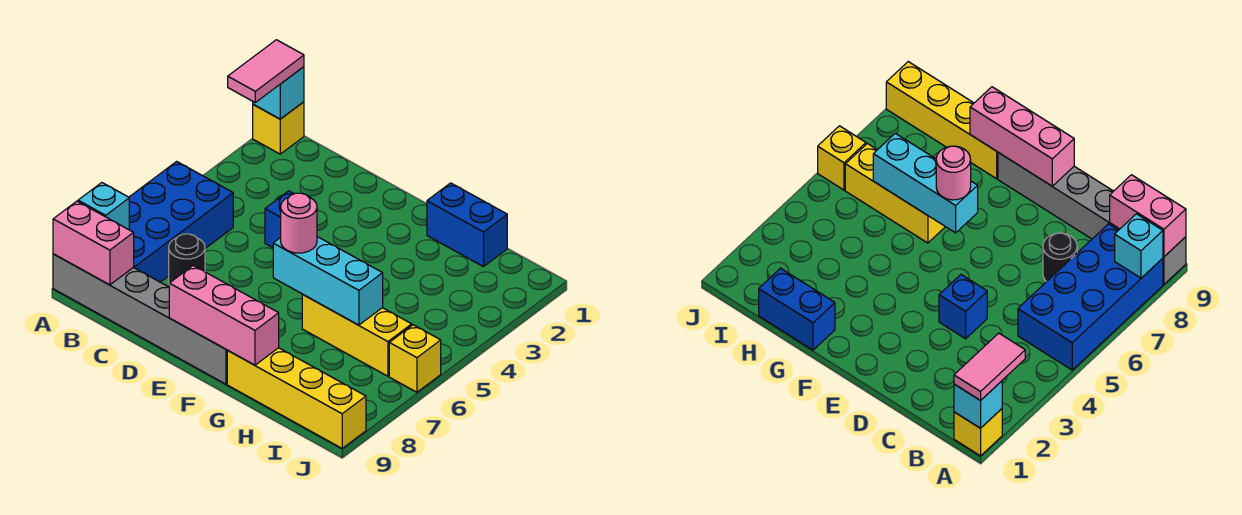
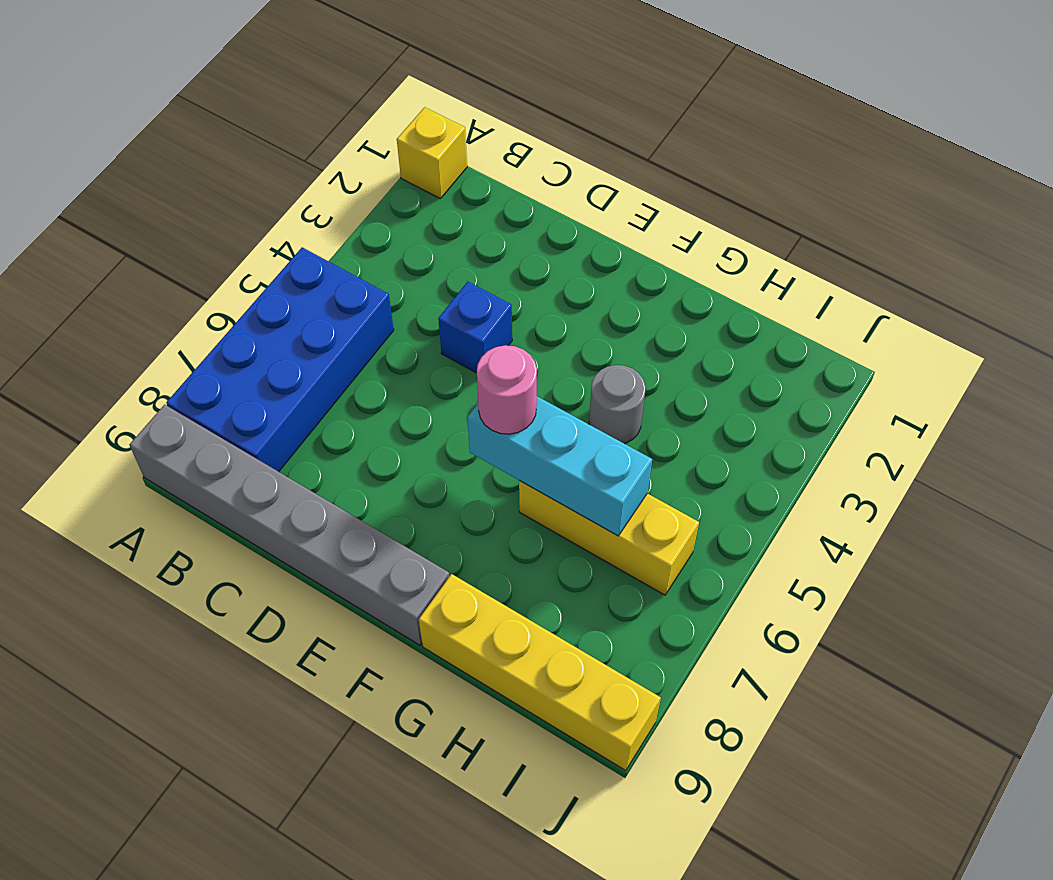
grey 1x1 round brick [589,365,646,444] -> none
none -> black 1x1 round brick [169,234,205,283]
none -> blue 1x2 brick [427,183,507,267]
none -> yellow 1x1 brick [389,325,441,392]

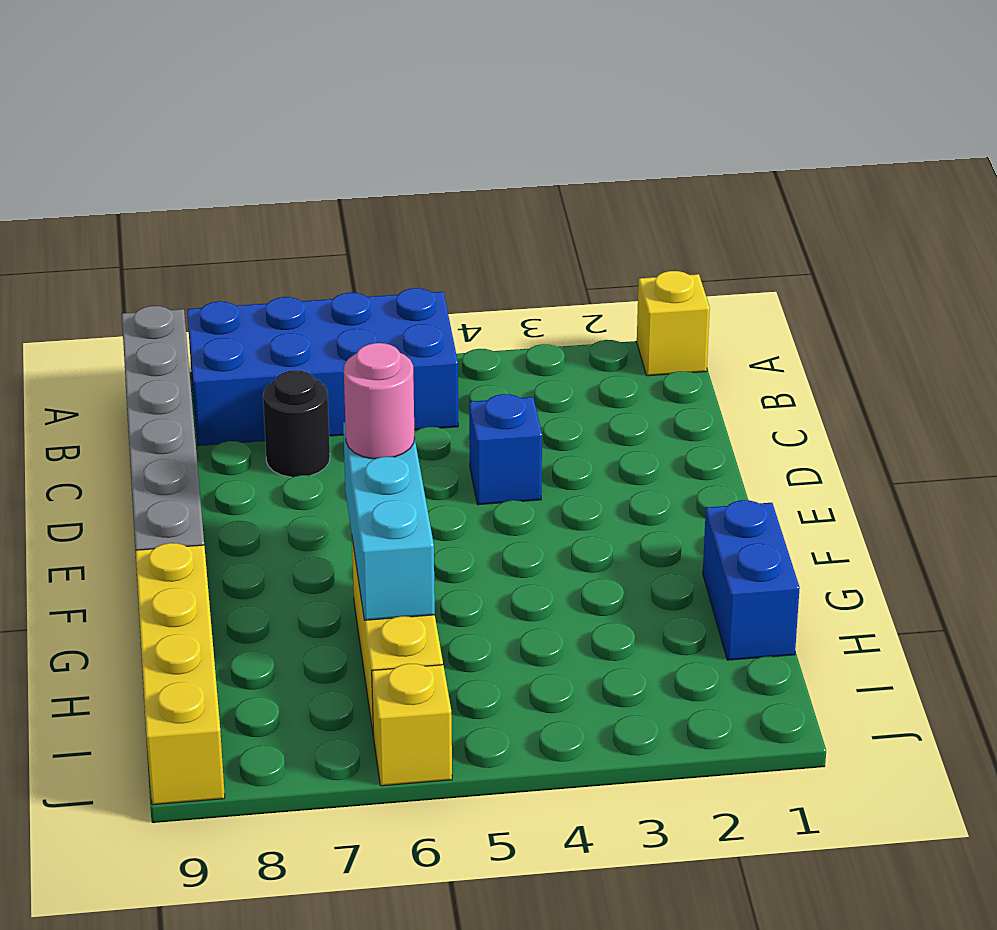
none -> cyan 1x1 brick [253,67,304,119]
none -> cyan 1x1 brick [78,183,129,230]
none -> pink 1x2 brick [53,201,134,285]

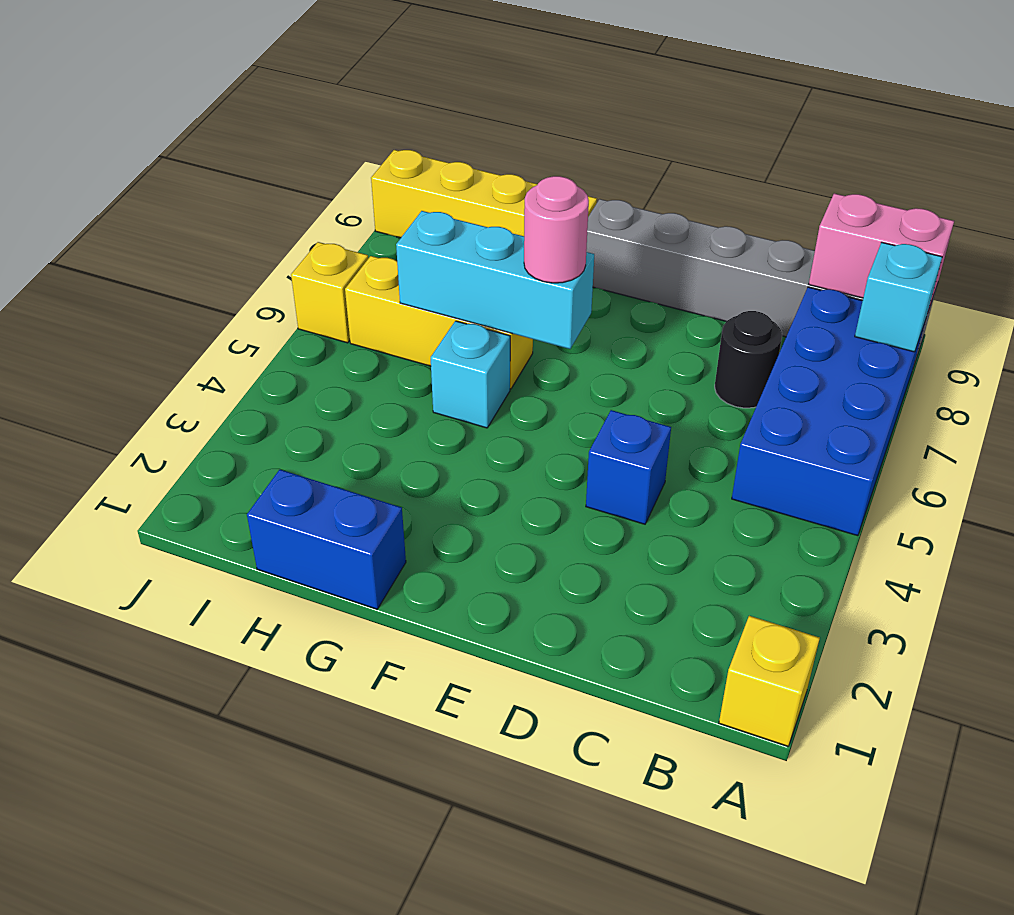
cyan 1x1 brick [431,321,510,428] -> cyan 1x1 brick moved to [253,67,304,119]
none -> pink 1x3 brick [169,266,279,365]
none -> pink 1x2 tile [228,40,304,102]

